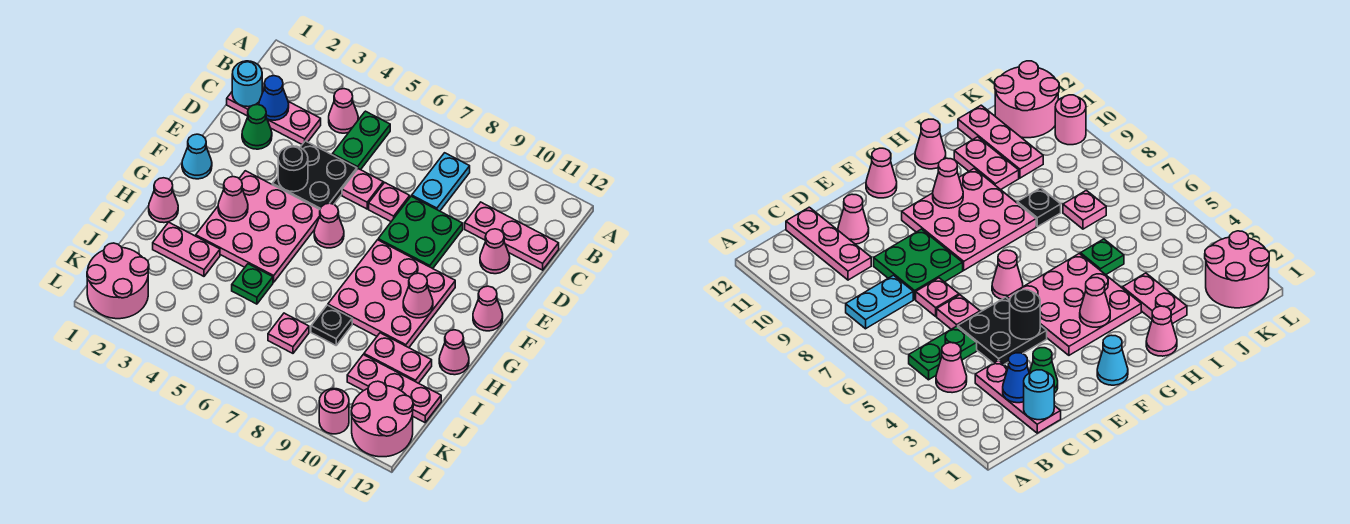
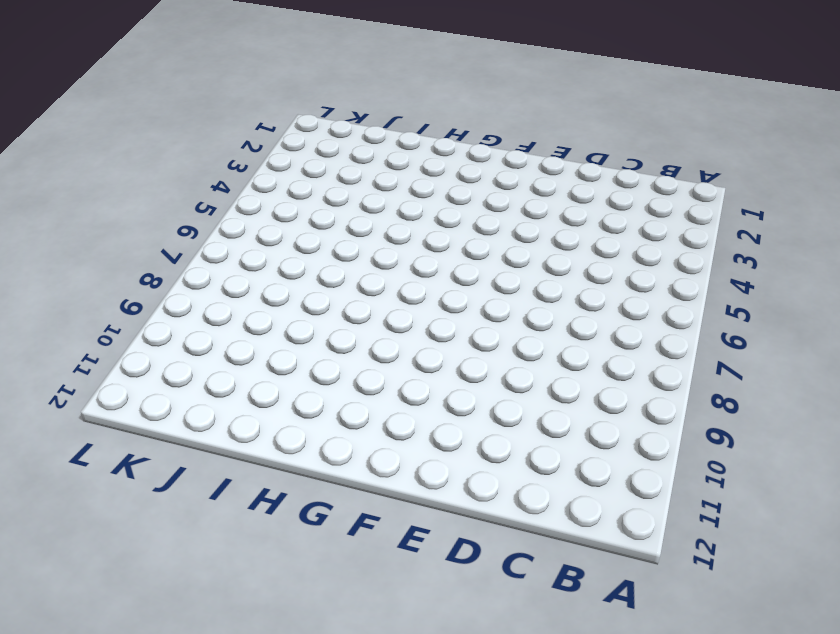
none -> pink 1x1 cone [329,89,358,133]
none -> green 1x2 plate [332,111,390,170]
none -> cyan 1x2 plate [412,153,470,211]
none -> pink 1x3 plate [227,88,321,144]

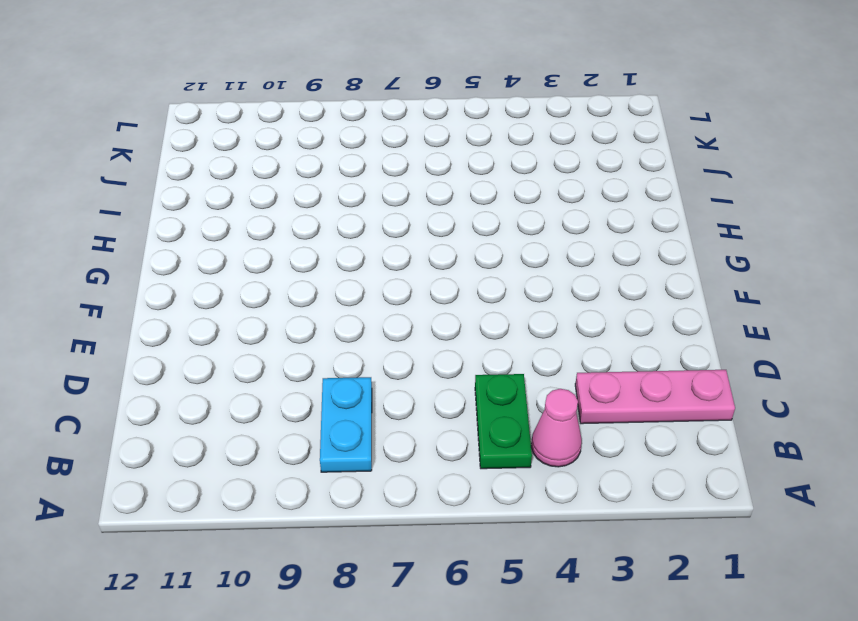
none -> pink 1x3 plate [465,202,559,270]
none -> green 1x1 cone [242,104,272,149]
none -> black 2x2 plate [272,141,357,209]
none -> pink 1x1 plate [342,169,383,209]

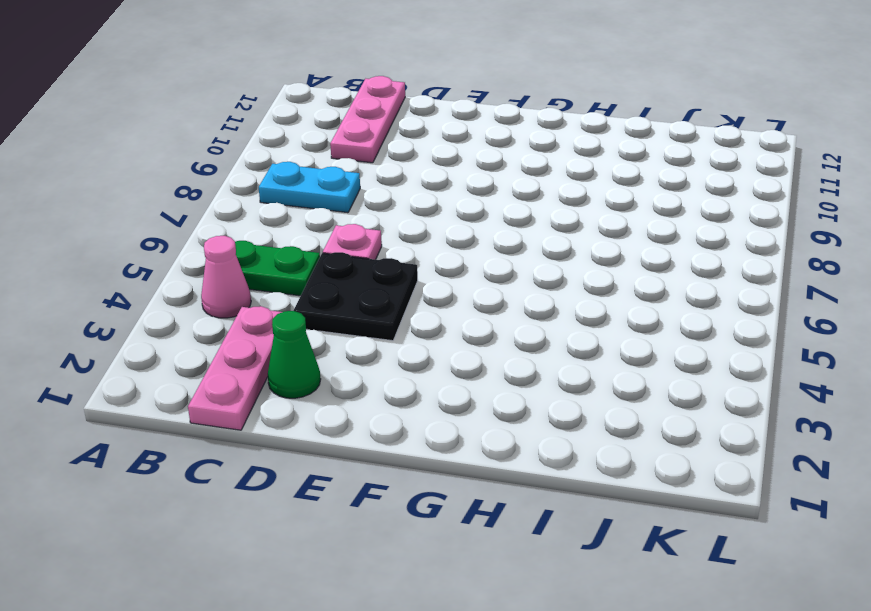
none -> pink 1x1 plate [369,182,410,221]
none -> green 2x2 plate [378,196,463,268]
none -> pink 1x1 cone [480,229,510,274]
none -> cyan 1x1 cone [182,134,212,179]

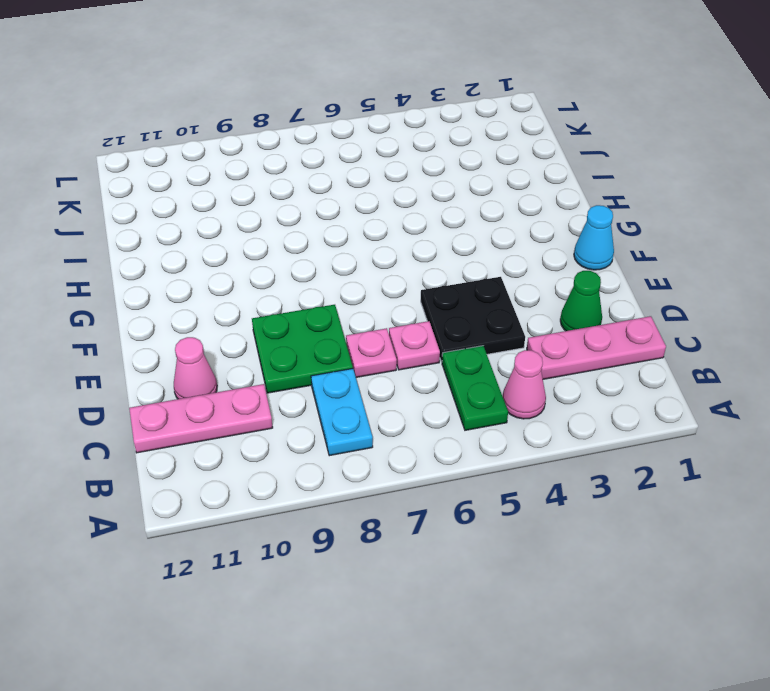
none -> pink 3x3 plate [196,171,320,282]
none -> pink 1x1 cone [314,203,344,248]
none -> pink 3x3 plate [328,240,455,348]
none -> pink 1x1 cone [473,286,503,331]

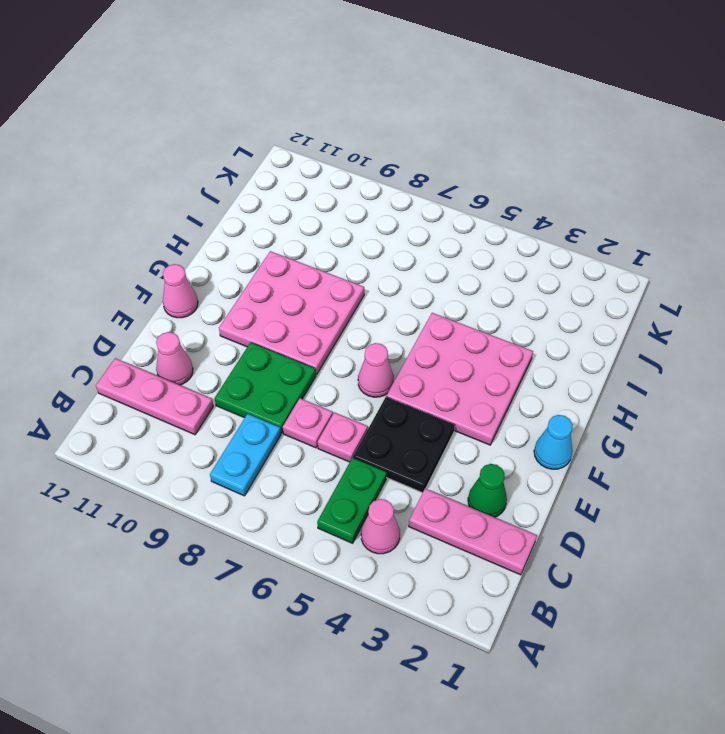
none -> pink 1x1 cone [149,178,178,223]
none -> pink 1x1 cone [439,330,469,375]
none -> pink 1x2 plate [153,222,220,276]
none -> green 1x1 plate [232,264,273,304]

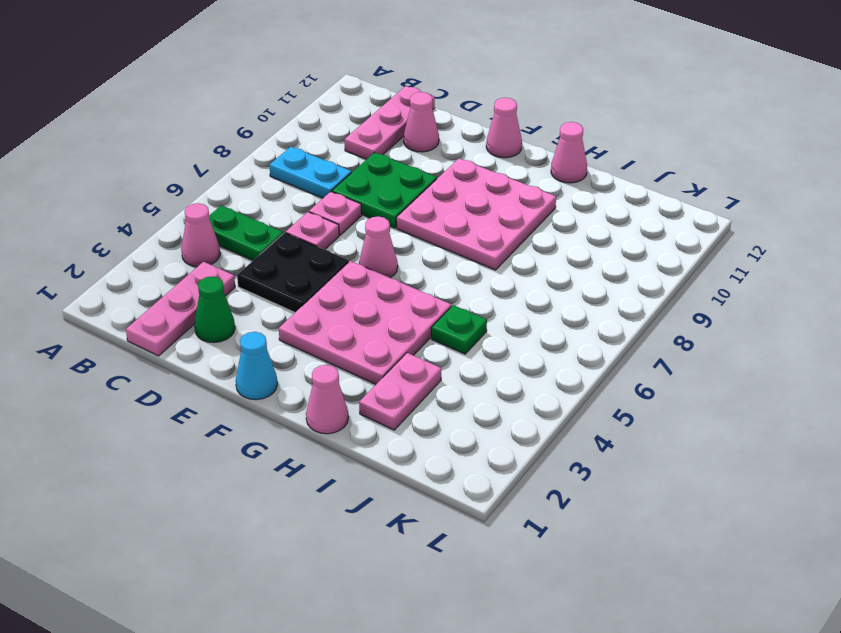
none -> black 1x1 plate [311,305,352,345]
none -> pink 1x2 plate [364,333,432,383]
none -> pink 1x1 plate [268,313,309,353]
none -> pink 1x3 plate [347,355,441,422]

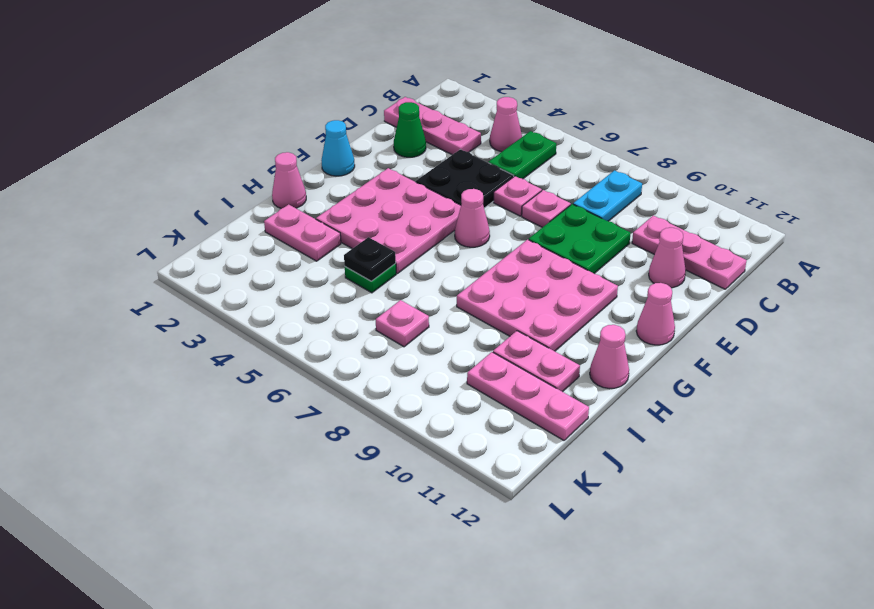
black 1x1 plate [344,237,396,281] -> black 1x1 plate moved to [311,305,352,345]
none -> pink 2x2 round brick [87,243,149,319]
none -> pink 2x2 round brick [351,381,413,457]
none -> pink 1x1 round brick [319,389,349,434]
none -> cyan 1x1 round brick [232,61,262,107]

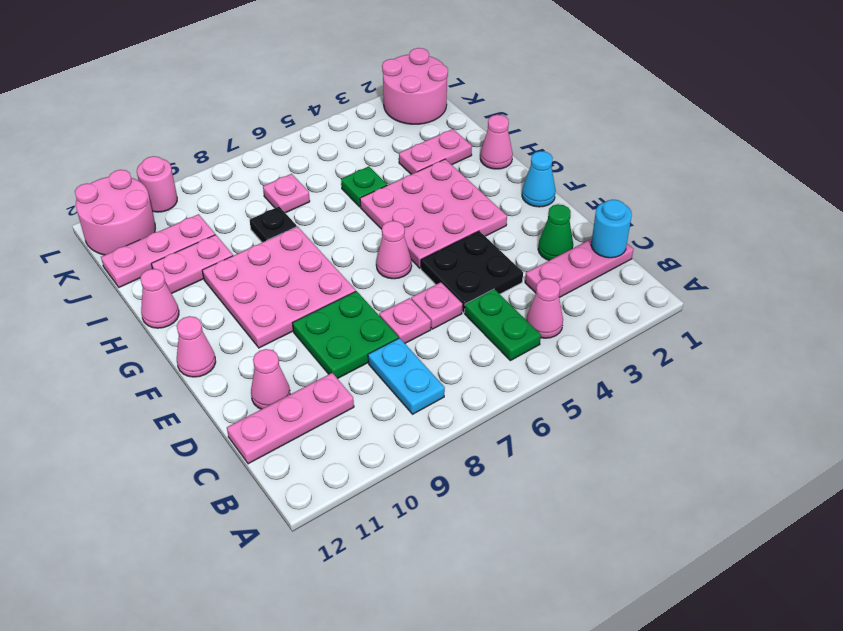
none -> blue 1x1 cone [259,76,289,120]
none -> black 1x1 round brick [278,146,308,192]
none -> pink 1x1 cone [218,177,248,221]
none -> pink 1x1 cone [403,273,433,318]

